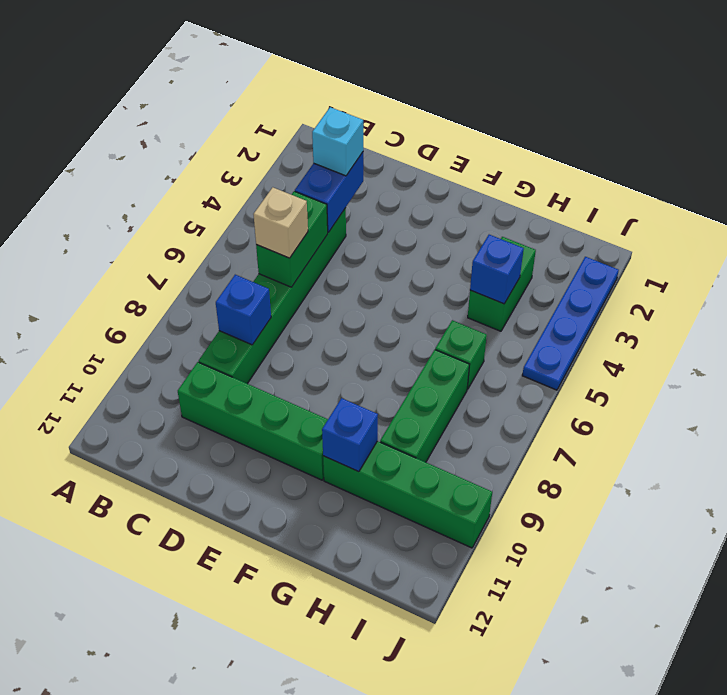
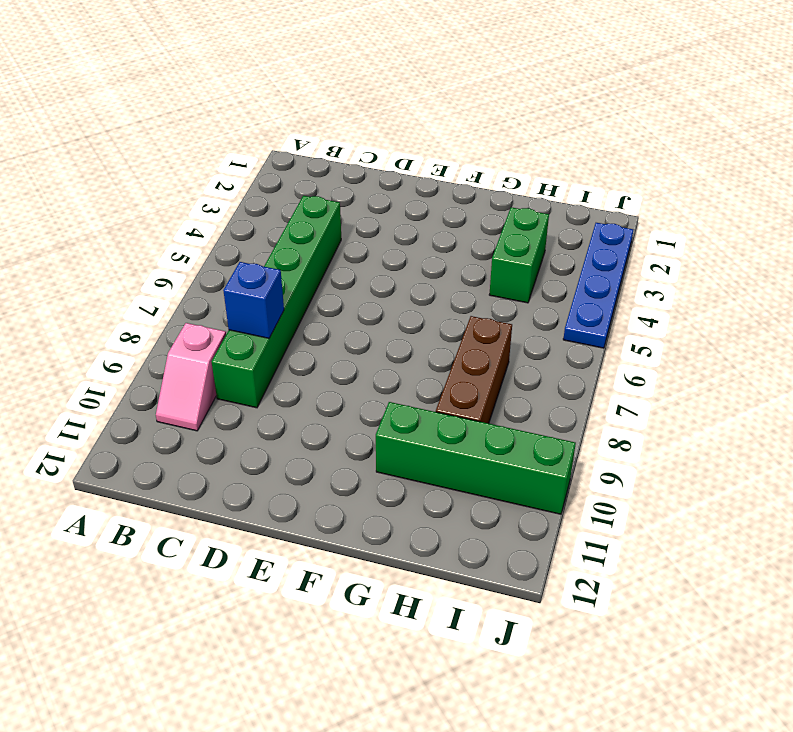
pink 1x2 slope [156,323,226,431] -> none
brown 1x3 brick [436,316,512,424] -> green 1x3 brick [380,350,470,462]
none -> green 1x4 brick [178,362,328,480]
none -> green 1x1 brick [435,320,487,389]
none -> blue 1x2 brick [295,152,363,232]

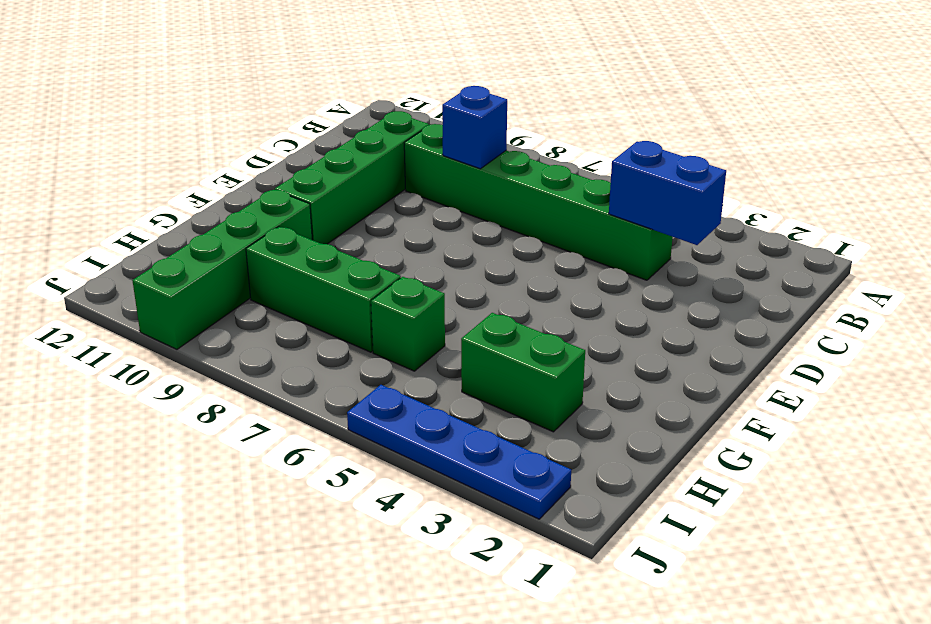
none -> green 1x2 brick [256,191,328,287]
none -> blue 1x1 brick [322,398,378,472]
none -> blue 1x1 brick [470,235,524,304]

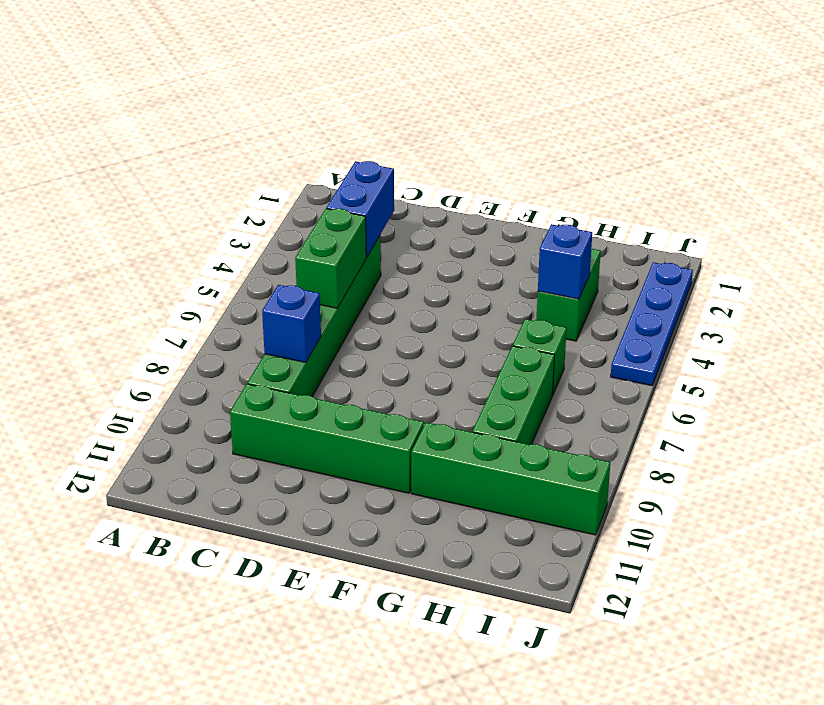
none -> blue 1x1 brick [322,398,378,472]
none -> cyan 1x1 brick [312,107,363,176]
none -> tan 1x1 brick [254,187,308,258]

